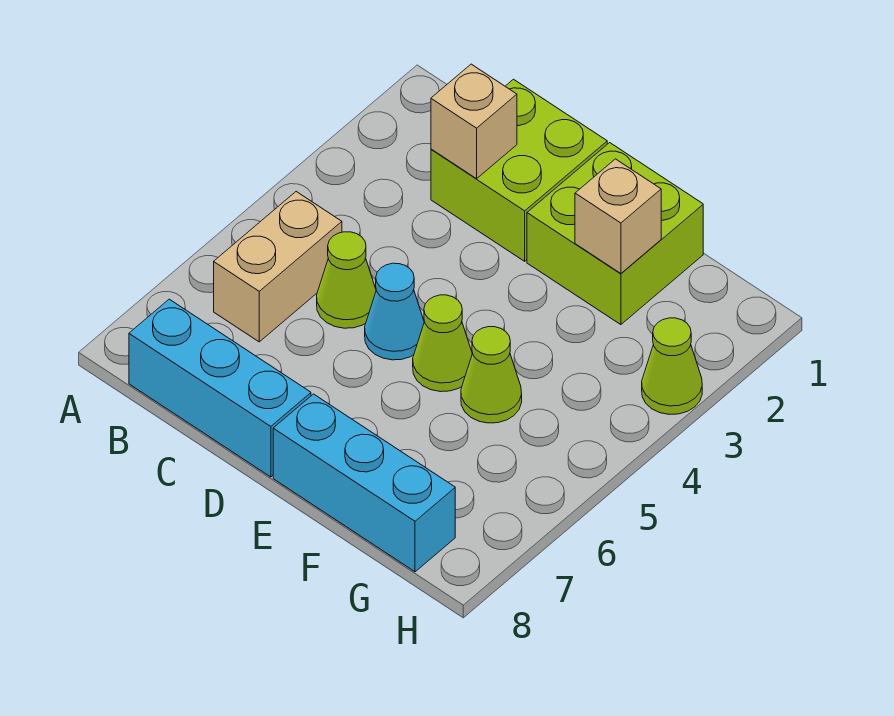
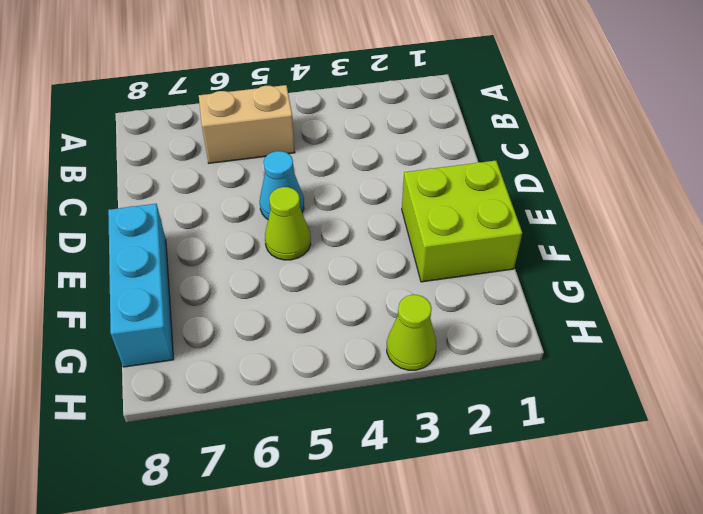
none -> cyan 1x3 brick [129,299,311,477]
none -> lime 2x2 brick [431,79,607,261]
none -> lime 1x1 cone [317,232,376,328]

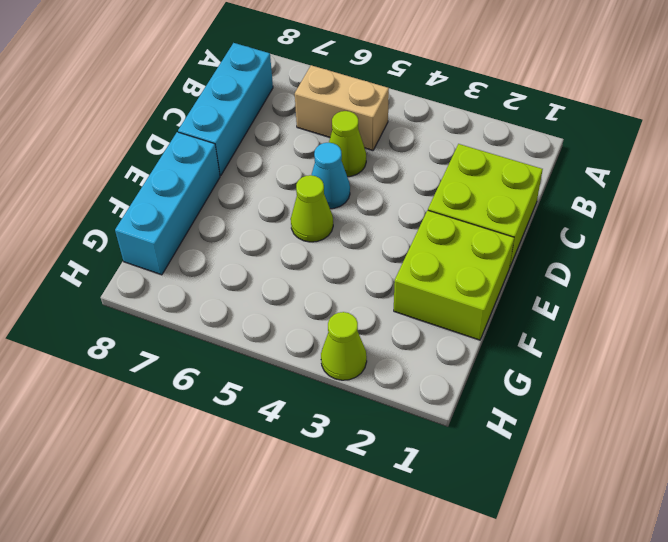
none -> lime 1x1 cone [461,327,522,423]
none -> tan 1x1 brick [431,64,517,179]
none -> tan 1x1 brick [575,159,661,273]

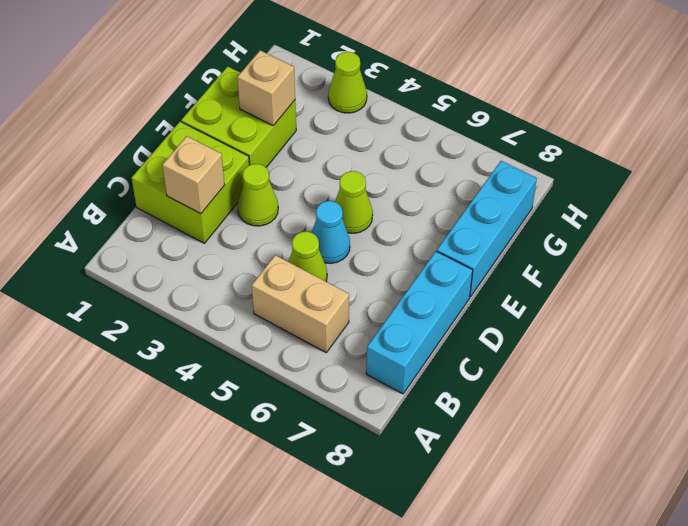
lime 1x1 cone [238,164,278,226] -> lime 1x1 cone moved to [461,327,522,423]

